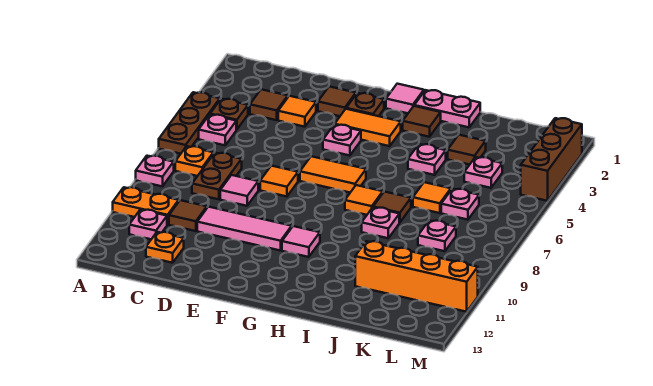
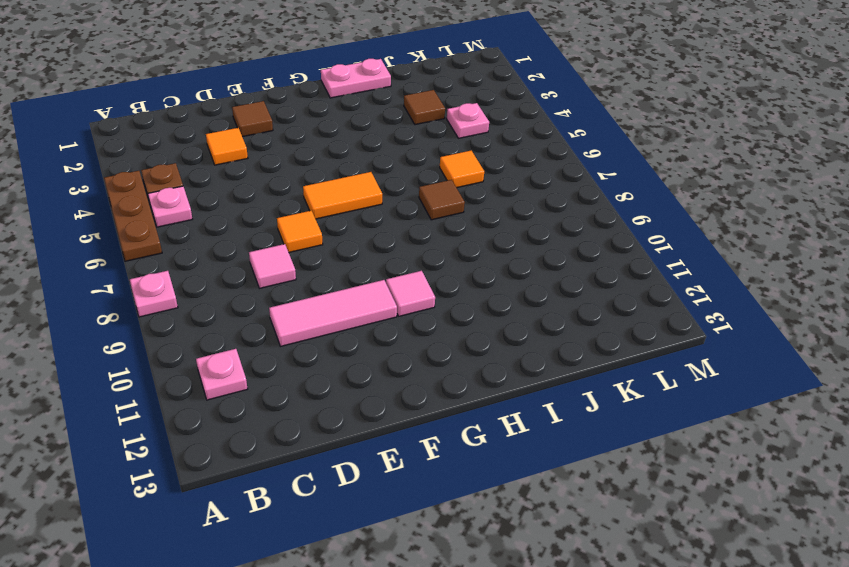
none -> orange 1x2 plate [113,187,179,225]
none -> orange 1x1 plate [175,146,213,176]
none -> brown 1x1 tile [250,89,288,120]
none -> brown 1x2 plate [192,153,242,199]

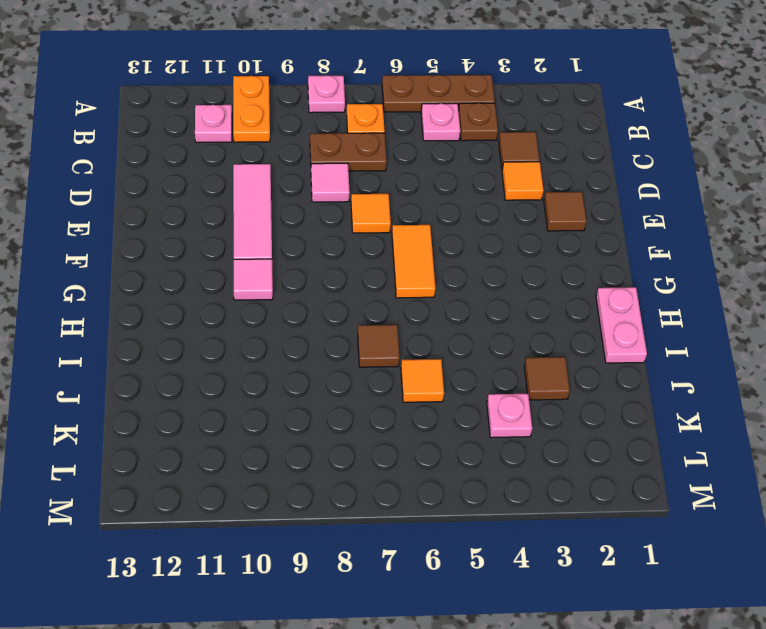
none -> brown 1x1 tile [169,200,207,231]
none -> orange 1x1 plate [146,232,184,263]
none -> brown 1x1 plate [346,93,384,116]
none -> orange 1x2 tile [335,109,401,146]

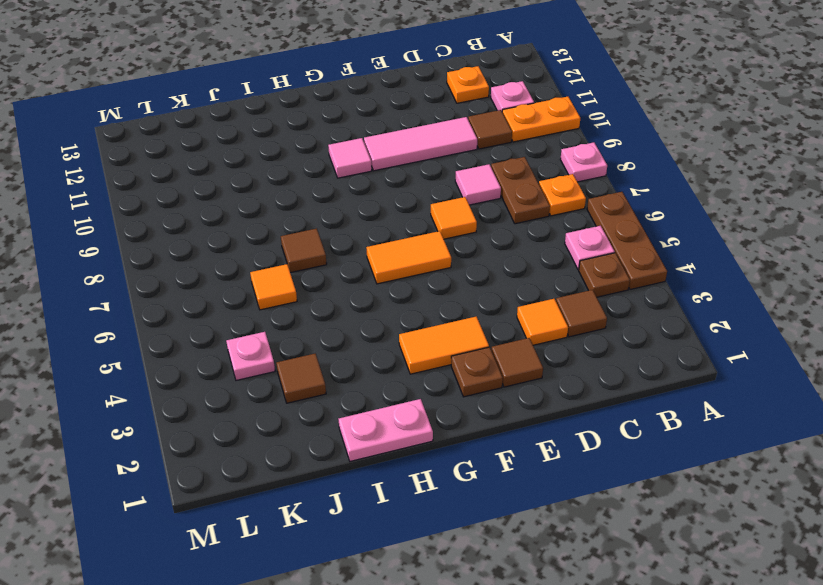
none -> pink 1x1 plate [323,125,361,156]
none -> pink 1x1 tile [386,84,424,113]
none -> brown 1x1 tile [403,106,441,137]
none -> orange 1x1 tile [345,185,383,215]

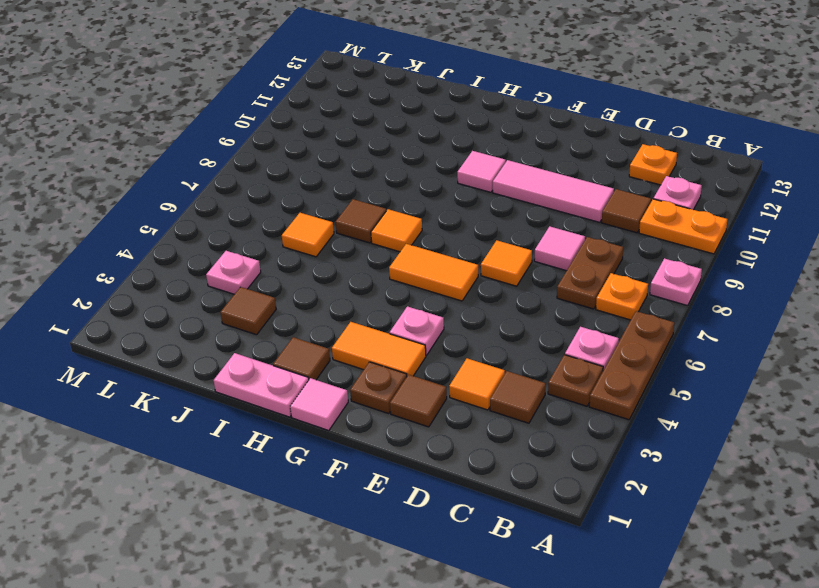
none -> pink 1x1 plate [408,144,446,175]
none -> pink 1x1 plate [362,208,399,238]
none -> orange 1x4 brick [355,241,478,312]
none -> pink 1x1 plate [441,189,479,220]

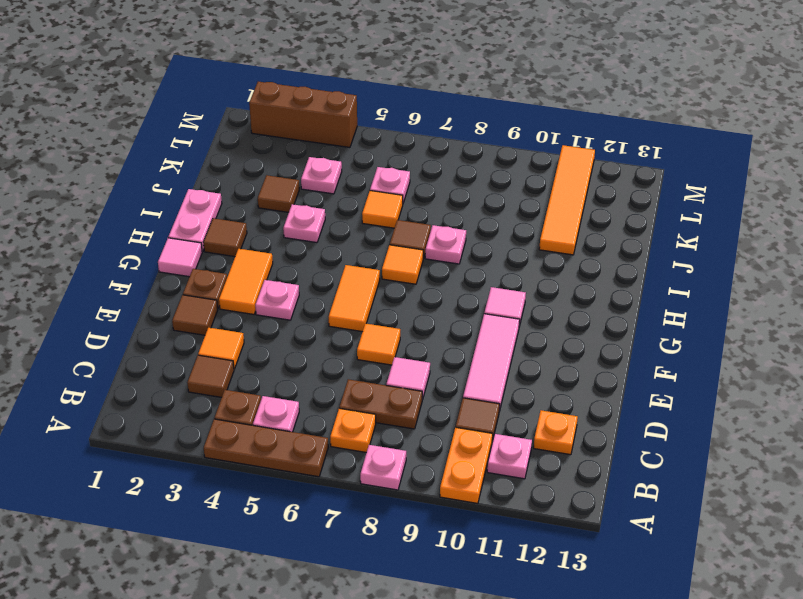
orange 1x4 tile [539,145,595,255] -> orange 1x4 brick [355,241,478,312]
none -> pink 1x1 plate [418,220,456,251]

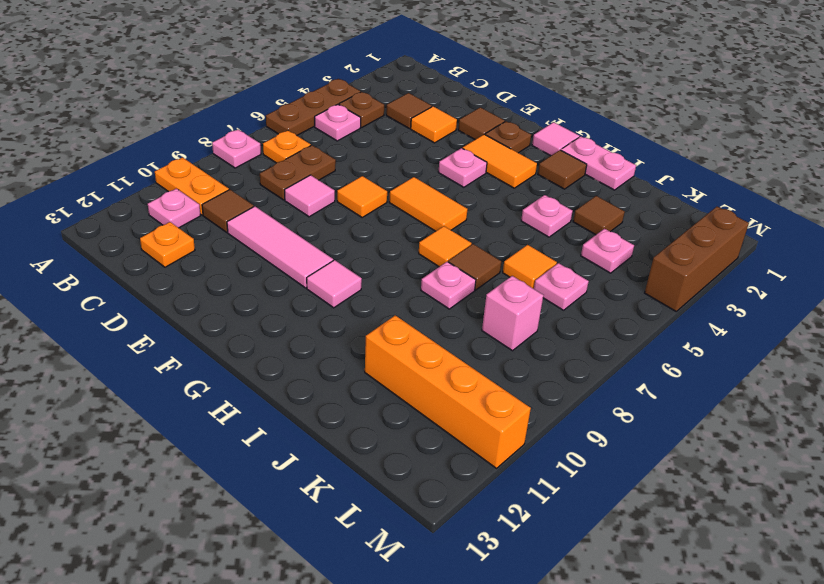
pink 1x1 brick [482,276,544,351] -> pink 1x1 plate [418,220,456,251]

